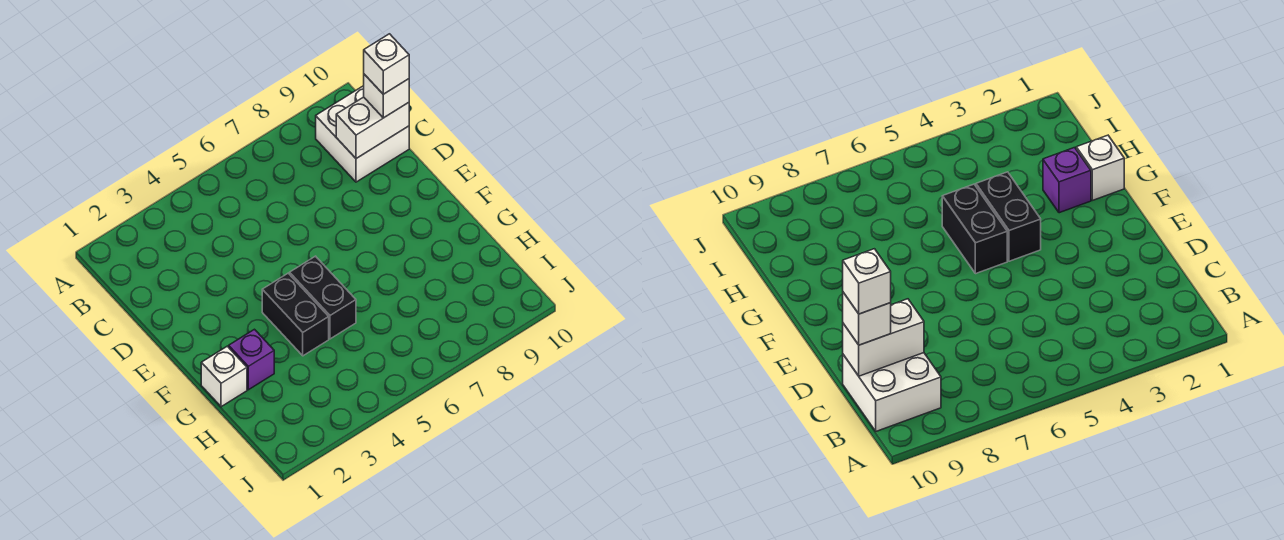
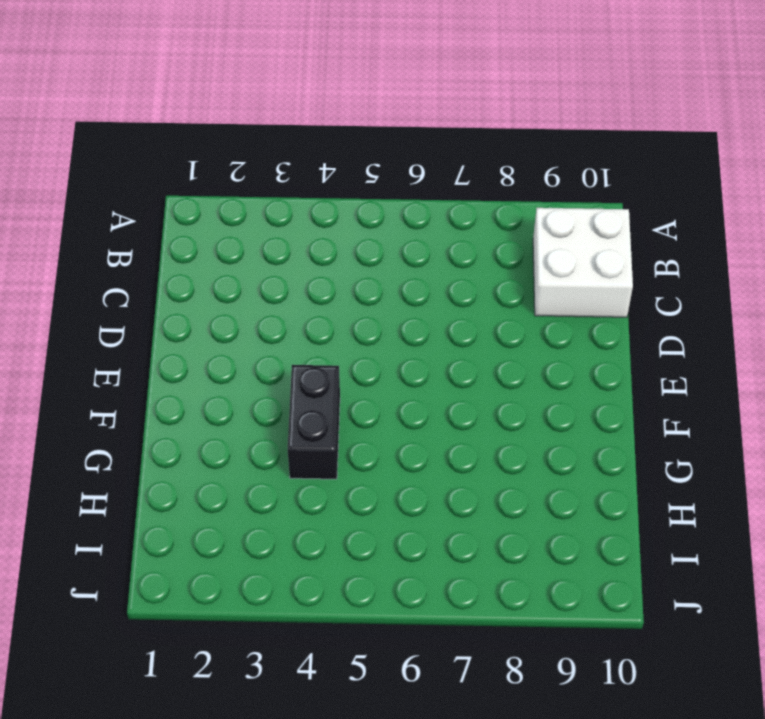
none -> black 1x2 brick [290,256,356,339]
none -> white 1x1 brick [201,346,247,407]

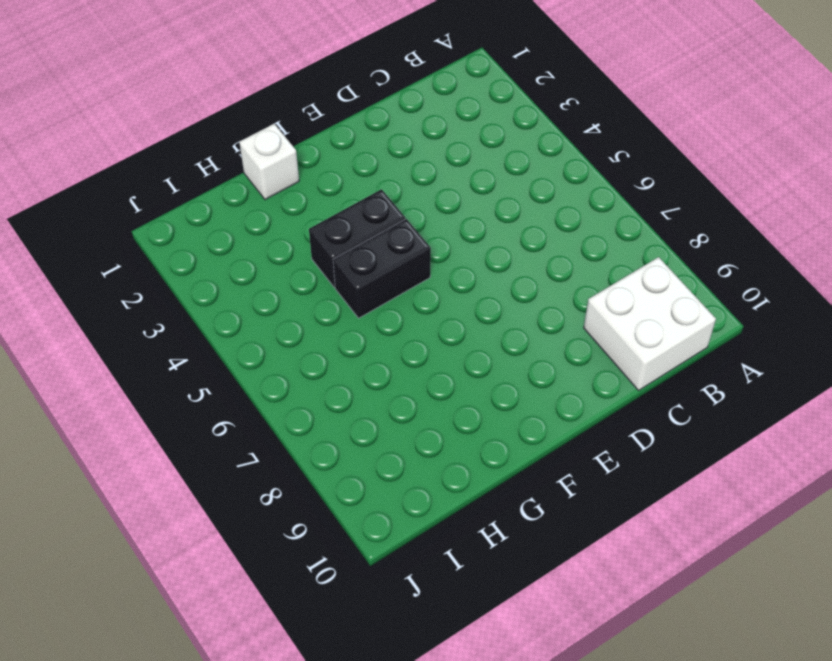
none -> purple 1x1 brick [229,329,274,390]
none -> white 1x2 brick [336,97,409,159]

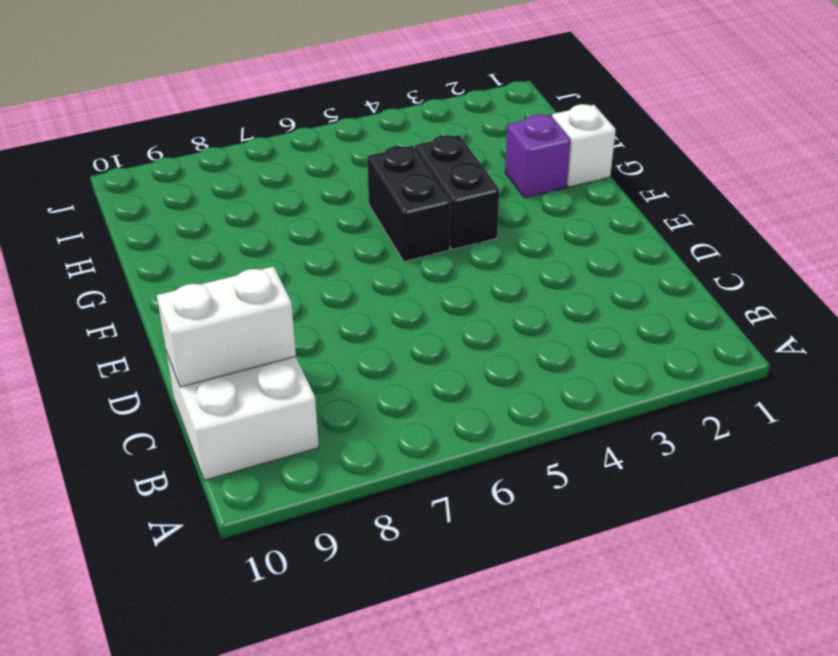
none -> white 1x1 brick [364,74,409,118]
none -> white 1x1 brick [364,34,409,94]

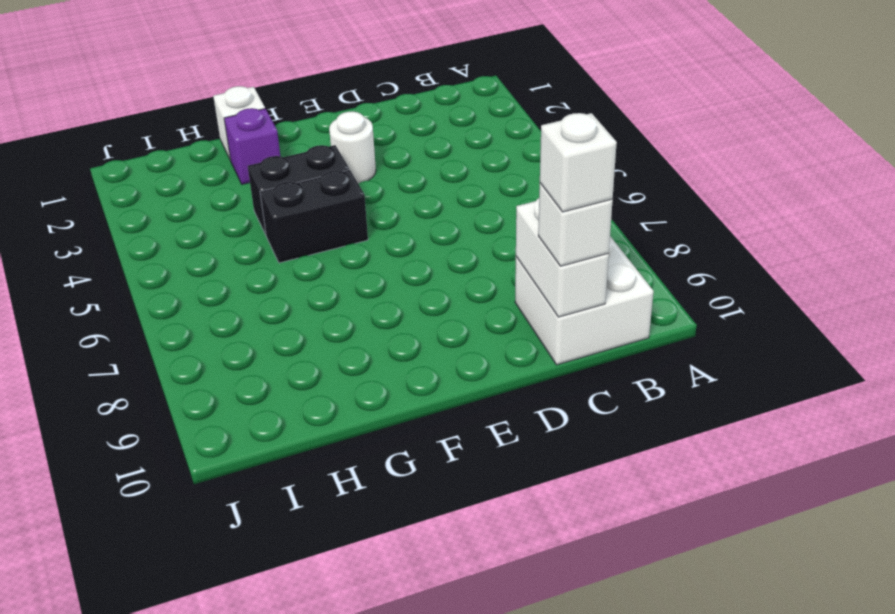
white 1x1 round brick [329,111,376,184] -> none

